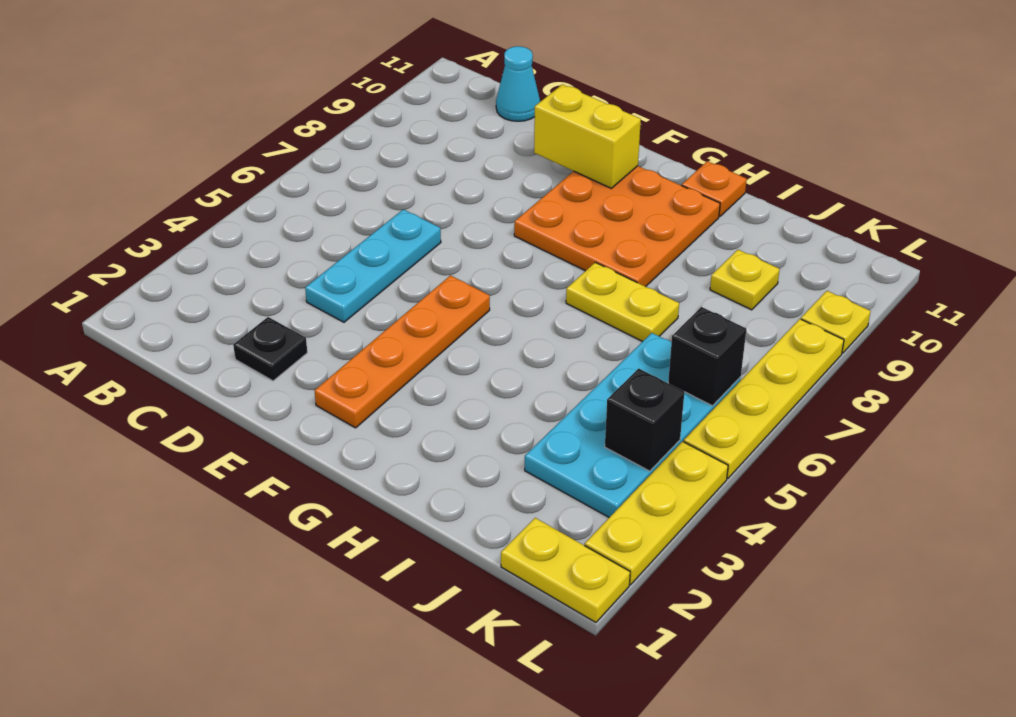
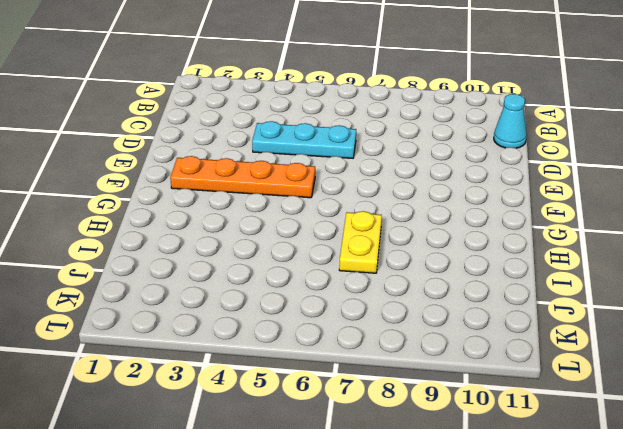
none -> black 1x1 plate [233,317,307,381]
none -> orange 3x3 plate [514,166,720,287]
none -> orange 1x1 plate [682,161,747,217]

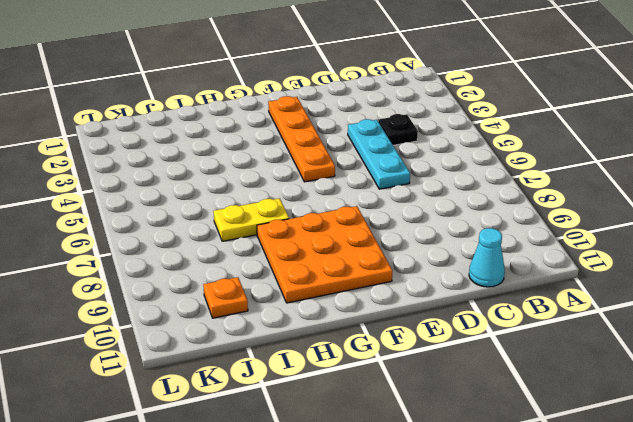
black 1x1 plate [378,114,418,145] -> black 1x1 plate moved to [233,317,307,381]
orange 1x1 plate [203,277,248,318] -> orange 1x1 plate moved to [682,161,747,217]
none -> cyan 2x4 plate [525,333,741,517]
none -> yellow 1x1 plate [710,250,780,310]
none -> yellow 1x2 plate [501,518,630,622]

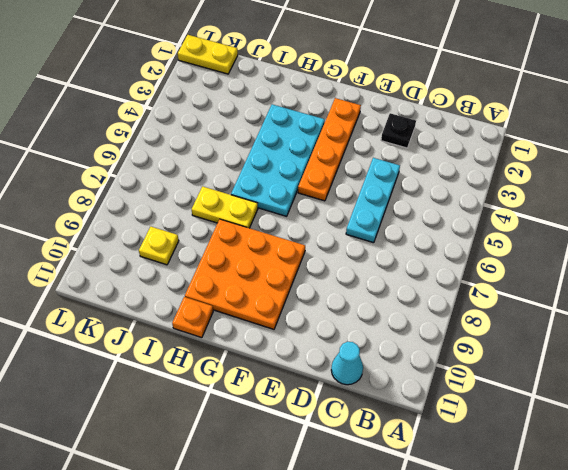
cyan 2x4 plate [231,104,325,216] -> cyan 2x4 plate moved to [525,333,741,517]
none -> yellow 1x3 plate [585,442,728,585]
none -> yellow 1x4 plate [684,319,844,479]
none -> yellow 1x1 plate [801,291,871,353]

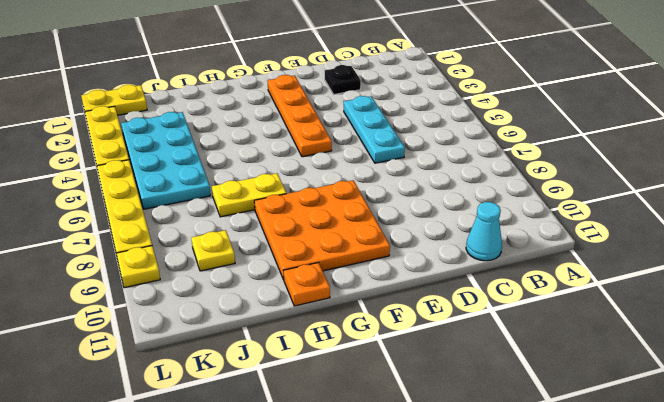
none -> yellow 1x2 brick [534,84,641,188]
none -> black 1x1 brick [605,368,684,471]
none -> black 1x1 brick [668,307,746,406]

